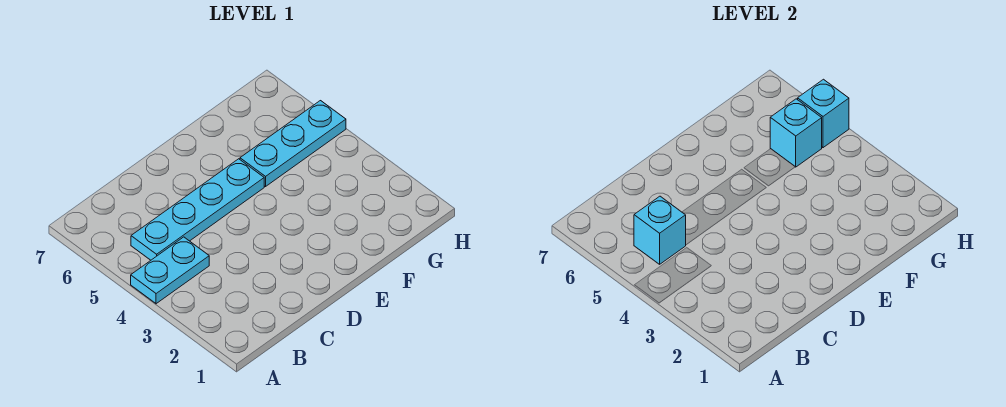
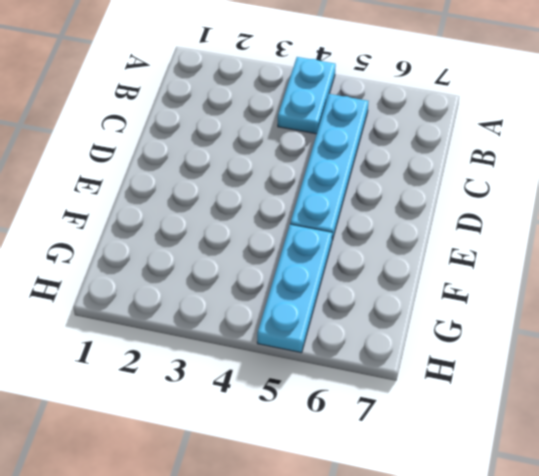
none -> cyan 1x1 brick [634,196,686,264]
none -> cyan 1x1 brick [770,99,822,167]

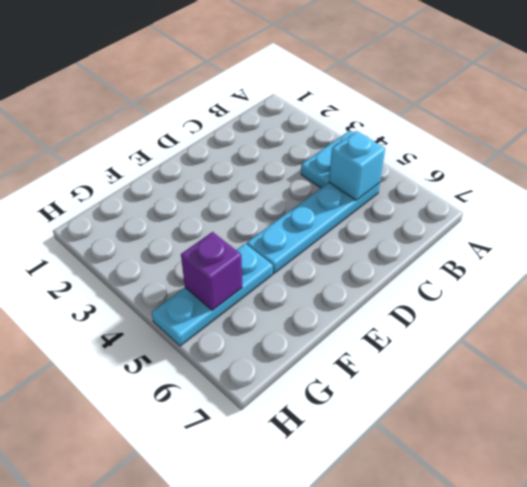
purple 1x1 brick [181,232,242,310] -> cyan 1x1 brick [770,99,822,167]
none -> cyan 1x1 brick [798,79,849,148]

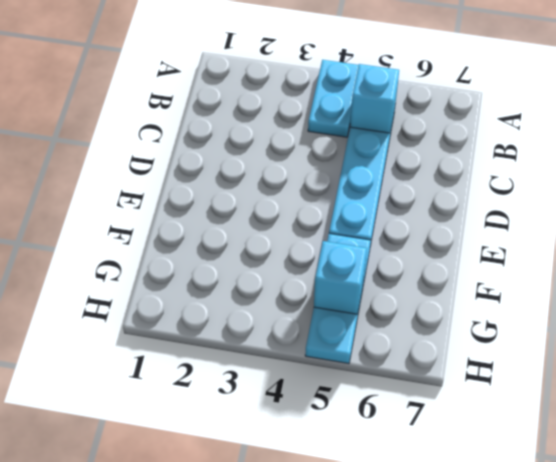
none -> cyan 1x1 brick [798,79,849,148]

